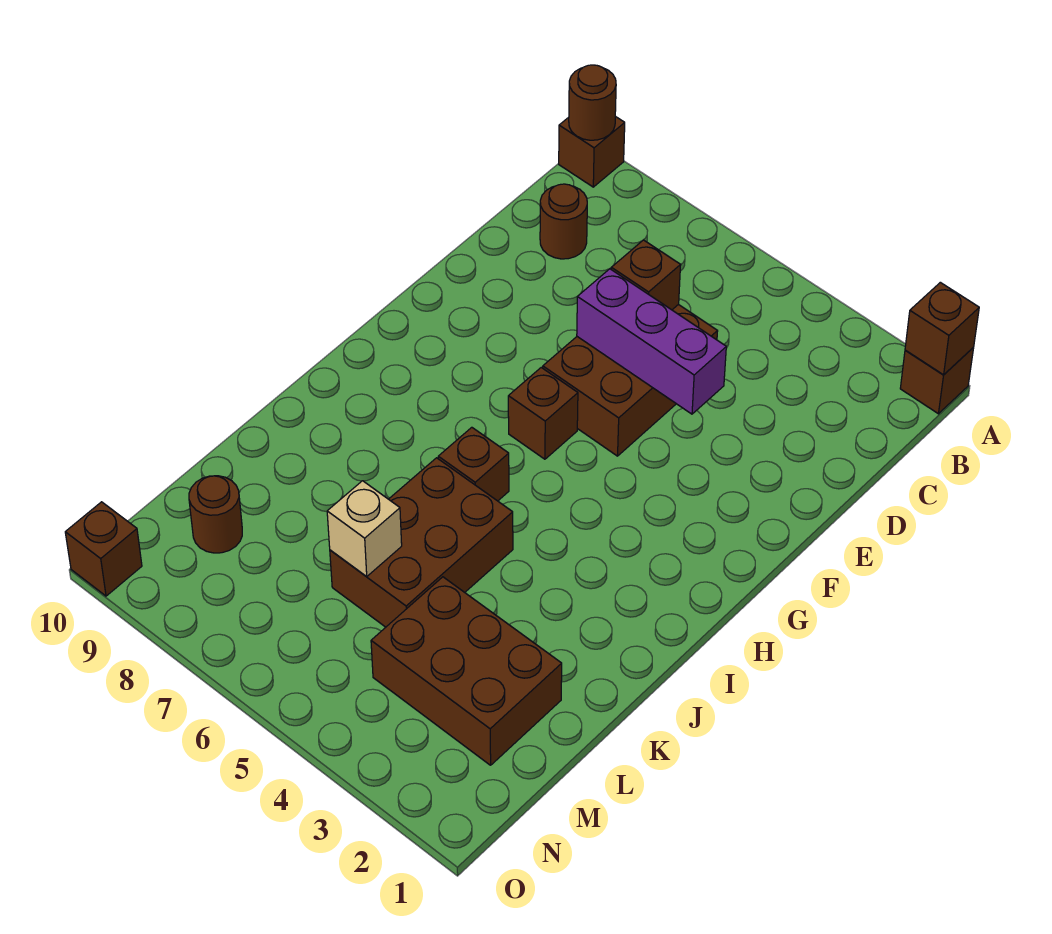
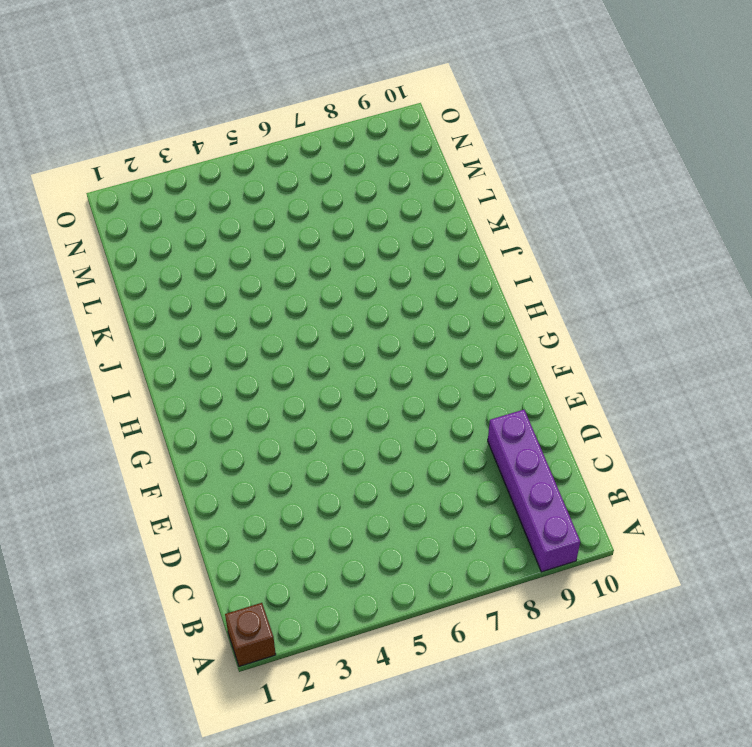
purple 1x4 brick [488,410,580,572] -> brown 1x1 round brick [540,184,587,259]
none -> brown 1x1 brick [559,116,625,187]
none -> brown 2x3 brick [543,304,718,456]
none -> brown 1x1 brick [508,368,578,459]

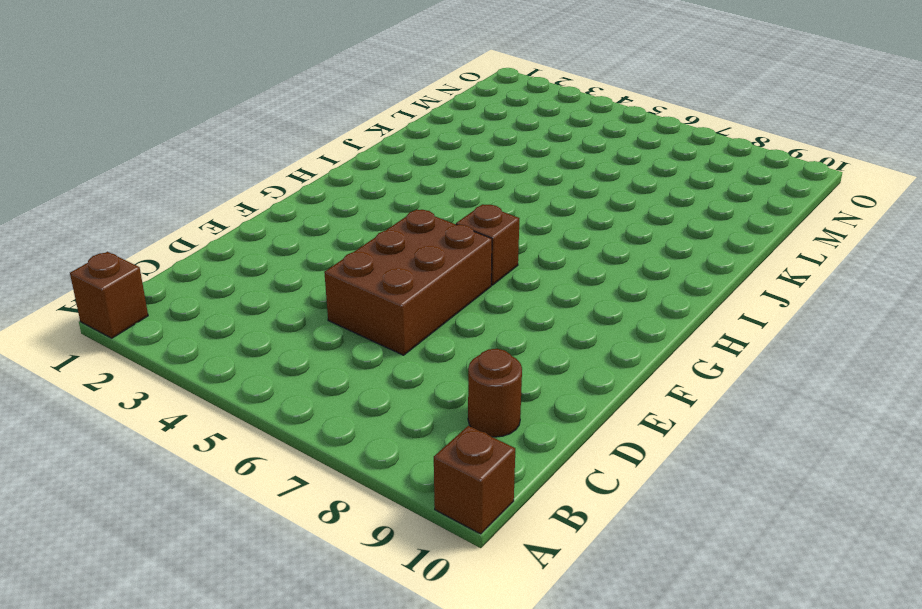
none -> brown 1x1 brick [438,427,509,501]
none -> brown 2x3 brick [330,458,513,627]
none -> brown 2x3 brick [371,577,562,765]

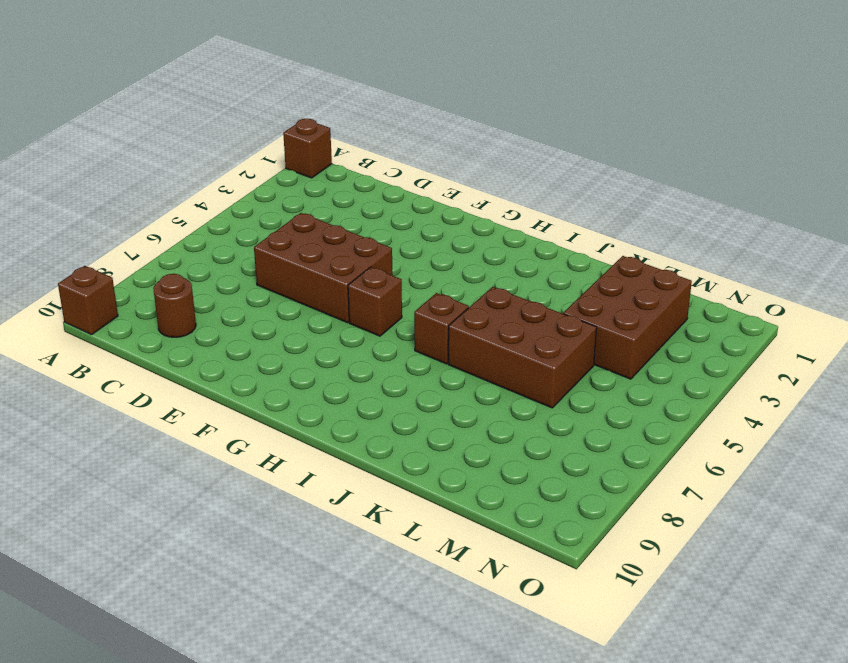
none -> brown 1x1 round brick [189,476,242,553]
none -> brown 1x1 brick [65,502,142,596]
none -> brown 1x1 brick [905,282,979,375]

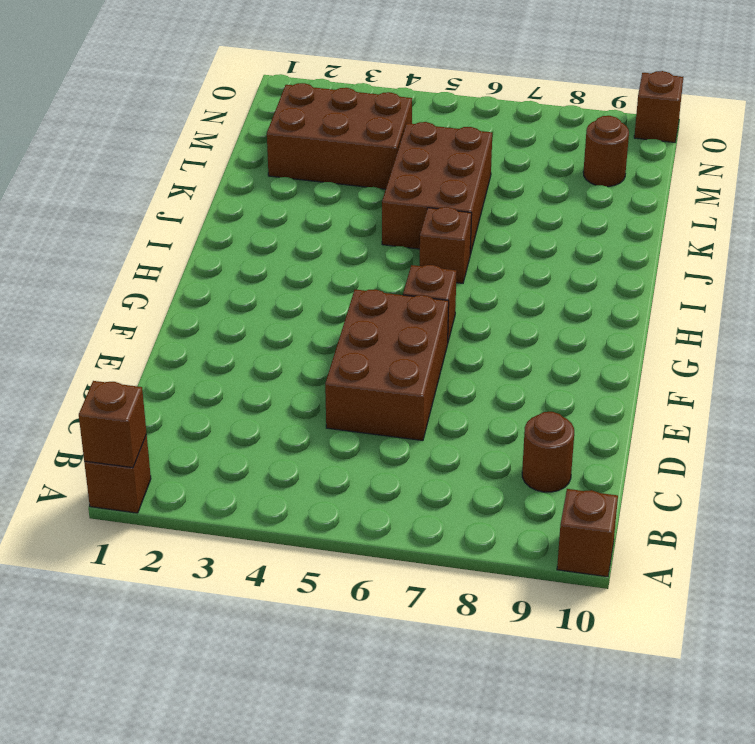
none -> brown 1x1 round brick [569,65,616,140]
none -> brown 1x1 brick [611,240,681,310]
none -> purple 1x3 brick [577,269,726,414]

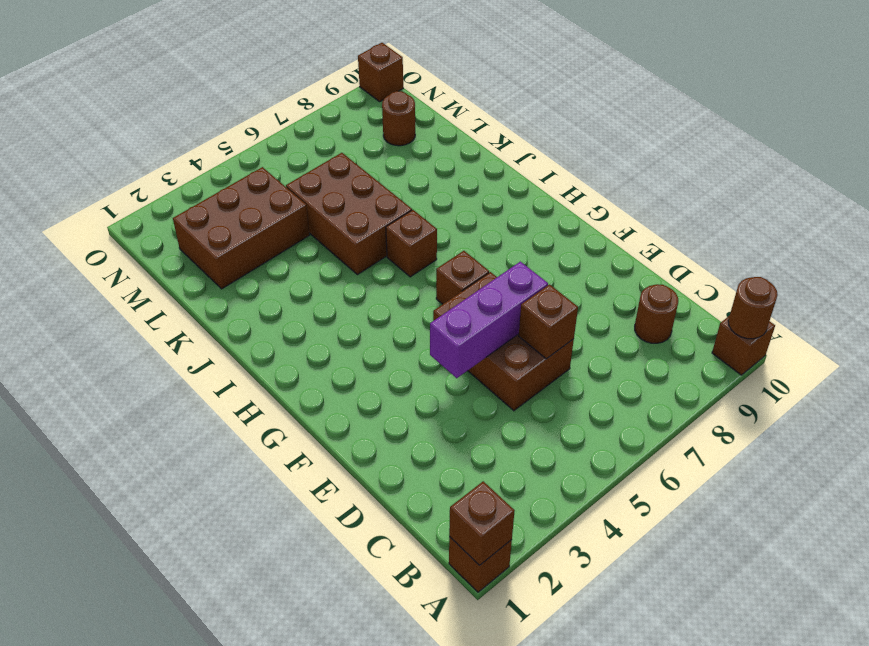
none -> tan 1x1 brick [327,481,402,577]

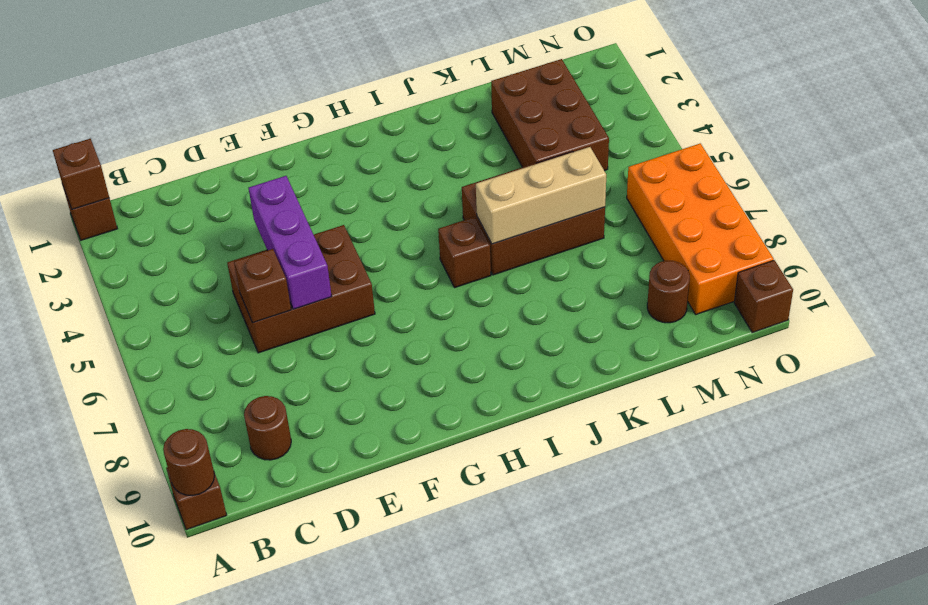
tan 1x3 brick [476,147,606,244] -> tan 1x1 brick [327,481,402,577]
orange 2x4 brick [627,143,774,314] -> none
none -> brown 1x1 brick [508,368,578,459]

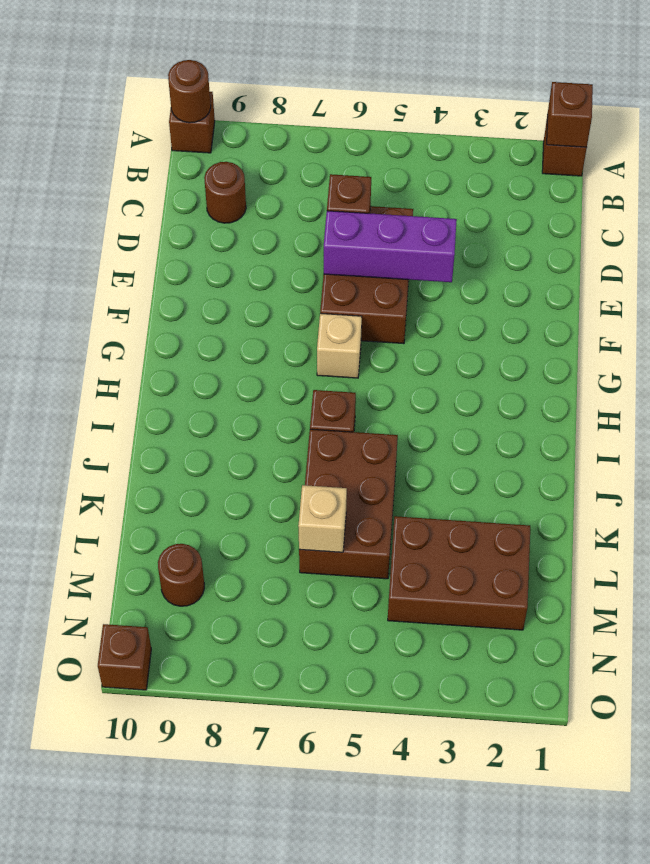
tan 1x1 brick [317,313,362,378] -> brown 1x1 brick [508,368,578,459]

